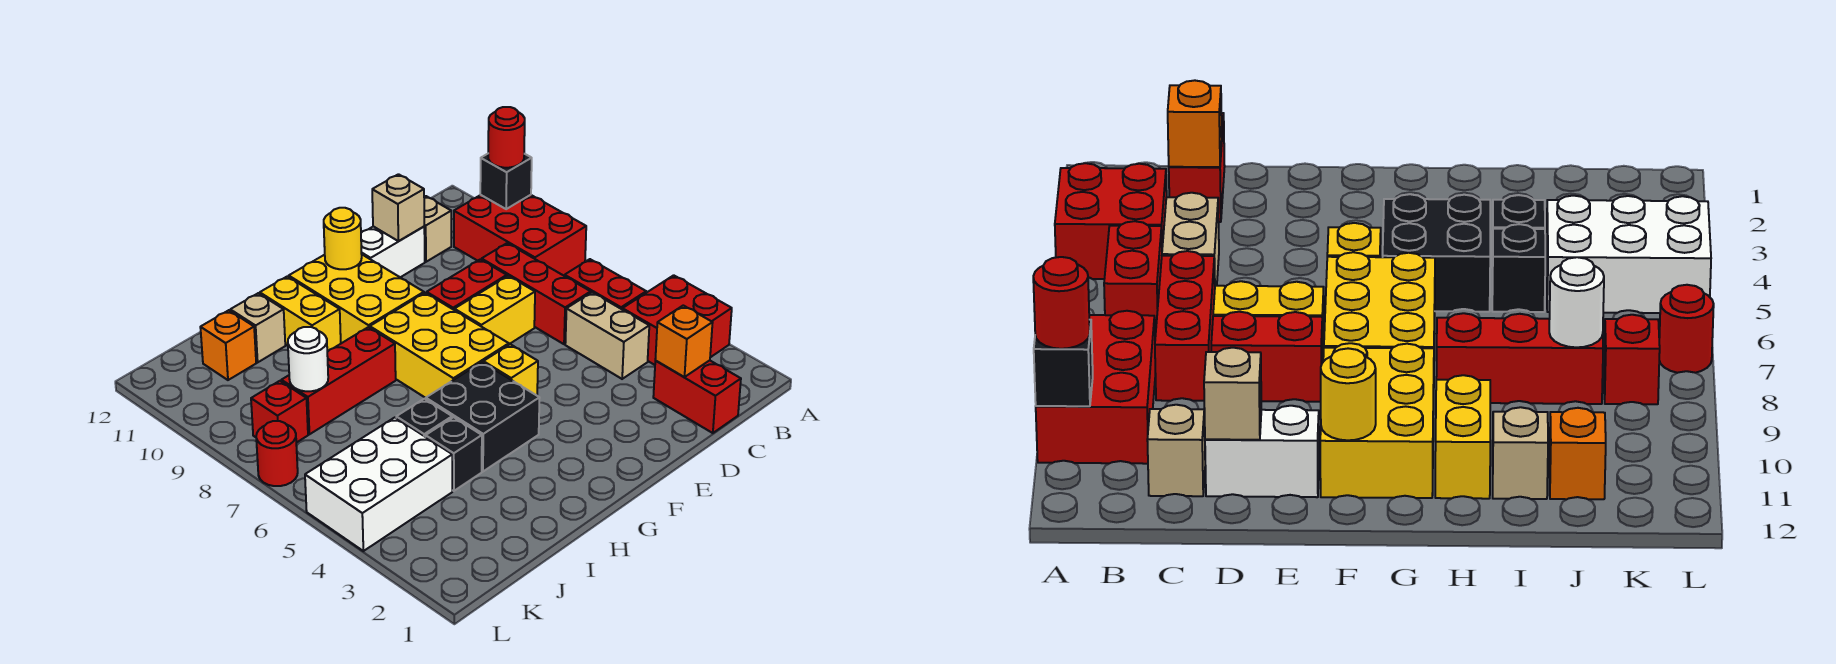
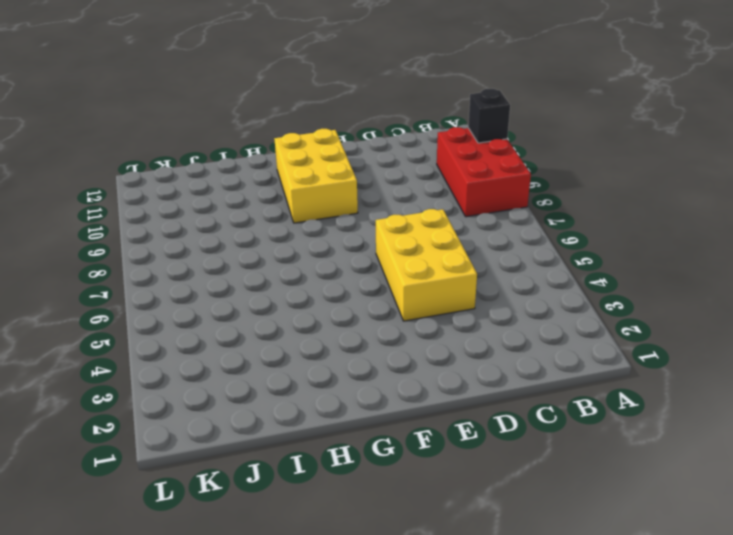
yellow 2x3 brick [376,209,477,321] -> yellow 2x3 brick moved to [370,293,509,398]
none -> red 2x2 brick [622,275,732,365]
none -> red 1x2 brick [565,259,646,309]
none -> red 1x2 brick [653,360,741,433]

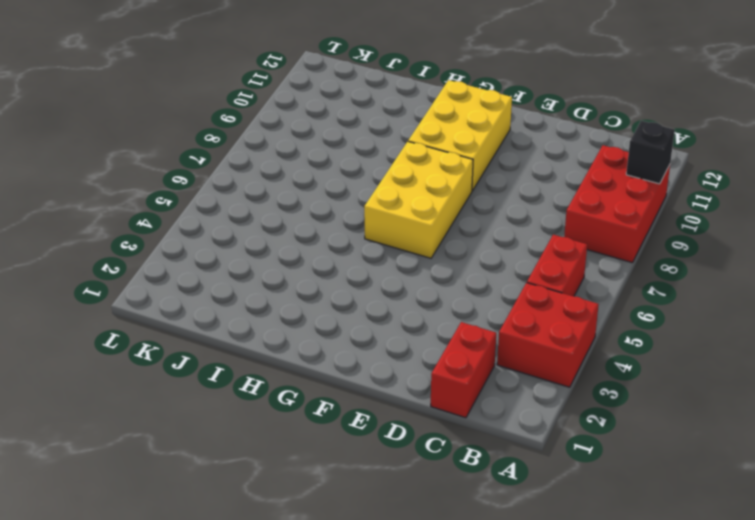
none -> tan 1x2 brick [565,292,649,379]
none -> red 1x3 brick [482,243,591,344]
none -> tan 1x1 brick [424,196,451,262]

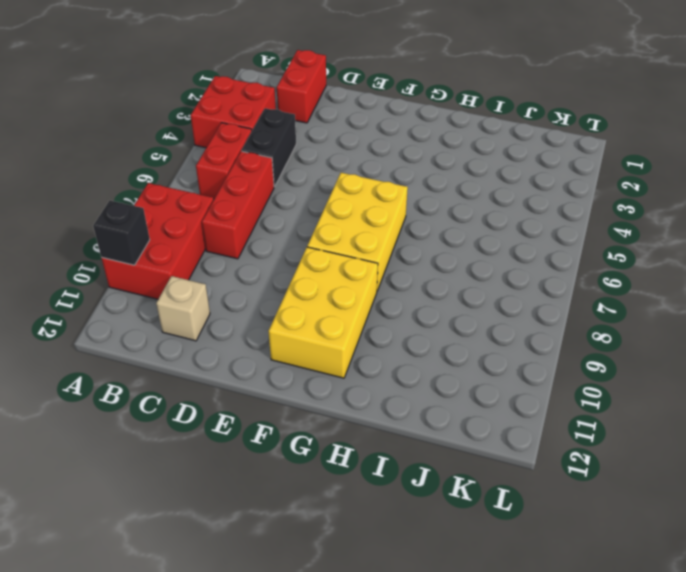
black 1x2 brick [242,108,296,187] -> tan 1x2 brick [565,292,649,379]
none -> yellow 1x2 brick [454,276,535,344]
none -> red 1x2 brick [427,259,507,310]
none -> white 1x2 brick [361,226,425,277]

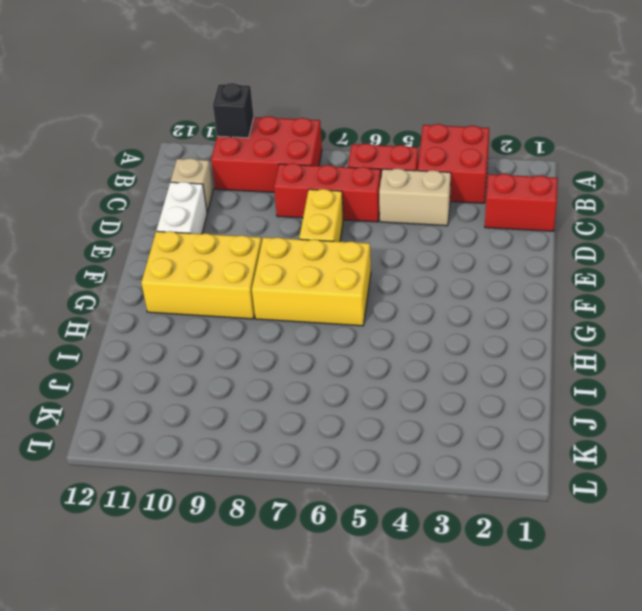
none -> red 1x2 brick [427,259,507,310]
none -> yellow 1x1 brick [483,344,538,395]
none -> black 2x2 brick [426,362,539,471]

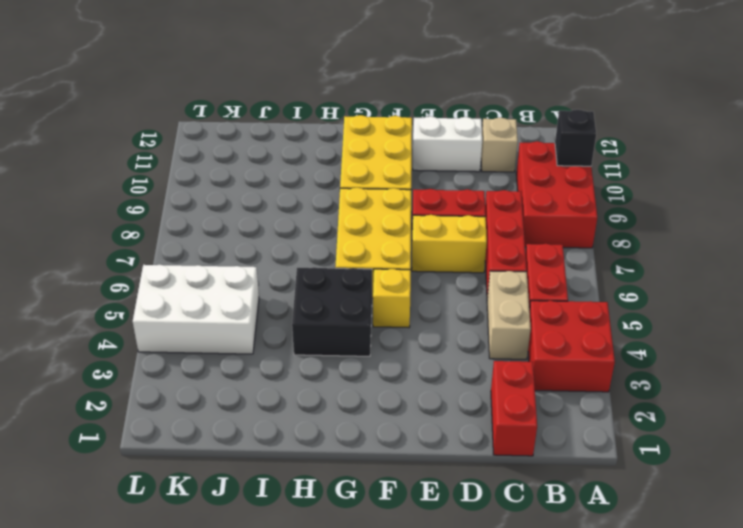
none -> red 1x3 brick [281,327,396,434]
none -> yellow 1x2 brick [260,276,341,352]
none -> black 1x1 brick [426,417,482,491]

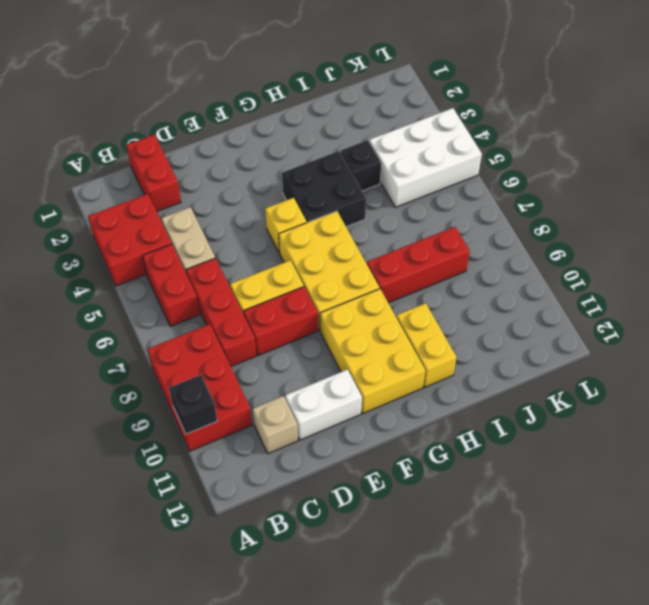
none -> black 1x1 brick [396,399,452,437]
none -> tan 1x1 brick [230,293,285,362]
none -> orange 1x1 brick [200,310,256,380]

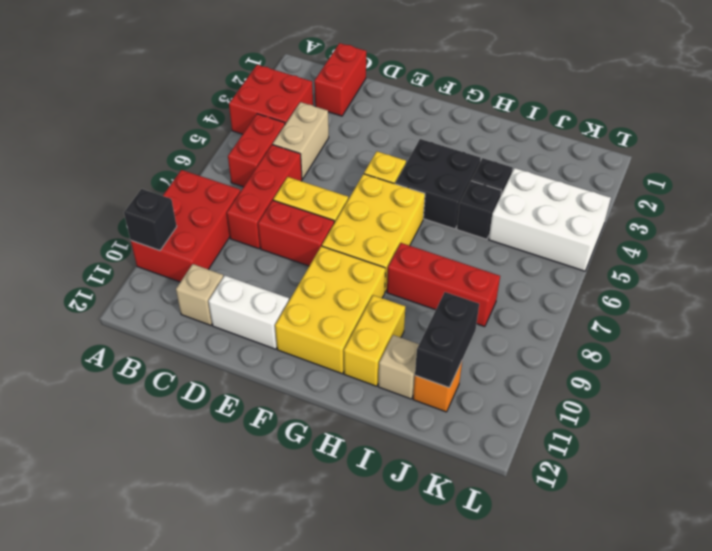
black 1x2 brick [415,292,479,388] -> none
none -> red 1x1 brick [251,381,308,443]
none -> red 1x1 round brick [256,421,298,486]
none -> orange 1x1 brick [655,305,713,377]

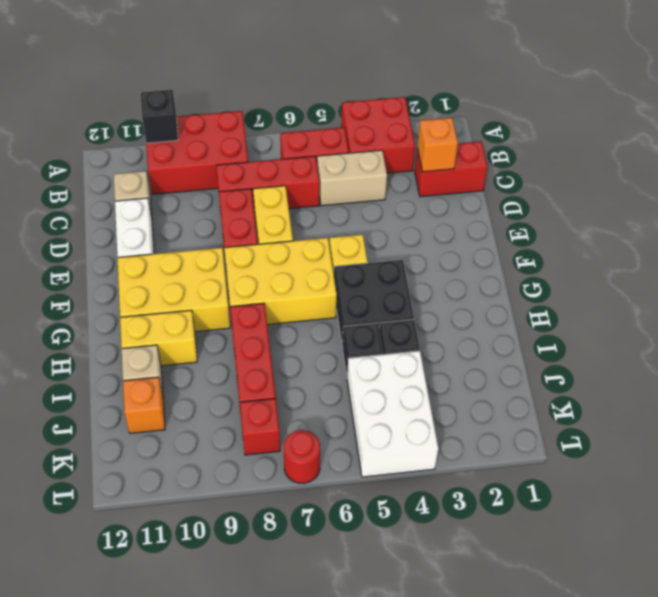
none -> tan 1x1 brick [372,174,424,241]
none -> yellow 1x1 round brick [324,208,362,269]
none -> white 1x1 round brick [288,327,328,391]

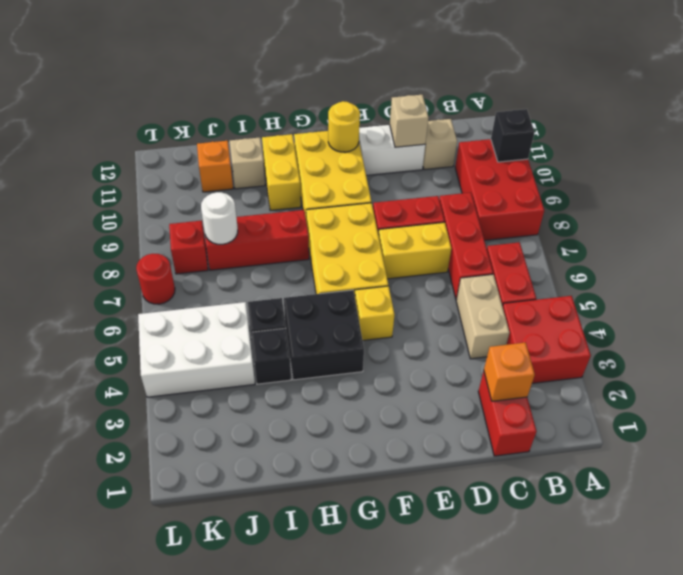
none -> red 1x1 round brick [488,107,525,168]

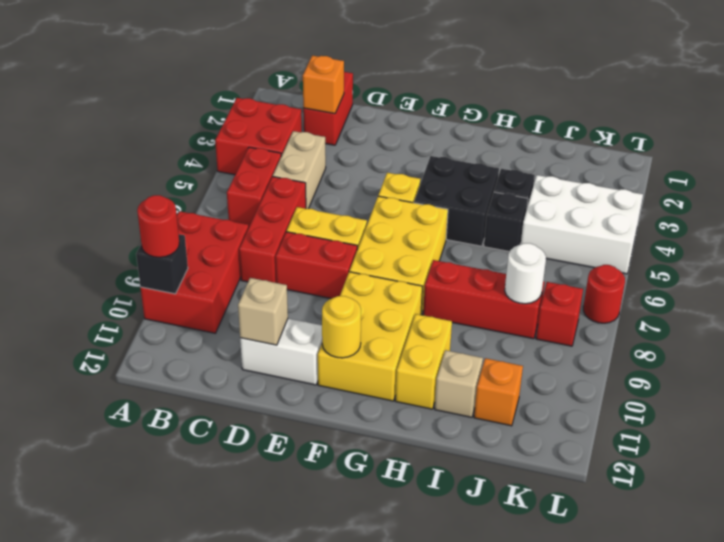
none -> tan 1x1 brick [424,196,451,262]

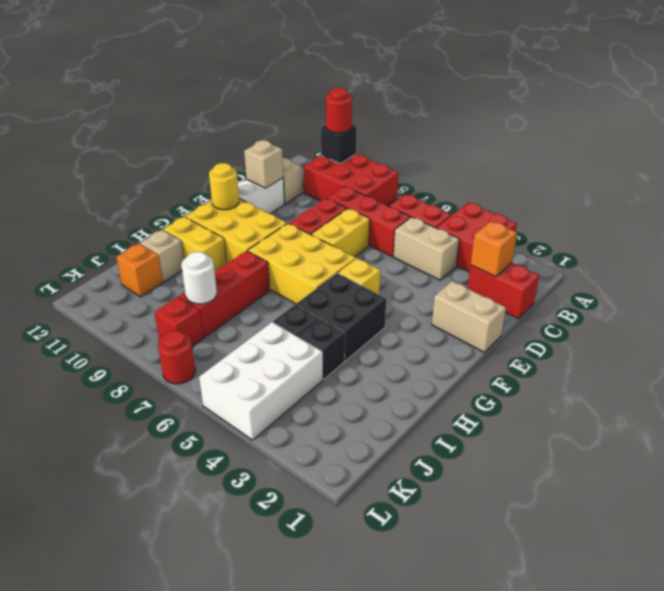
tan 1x2 brick [432,281,506,352] -> none

